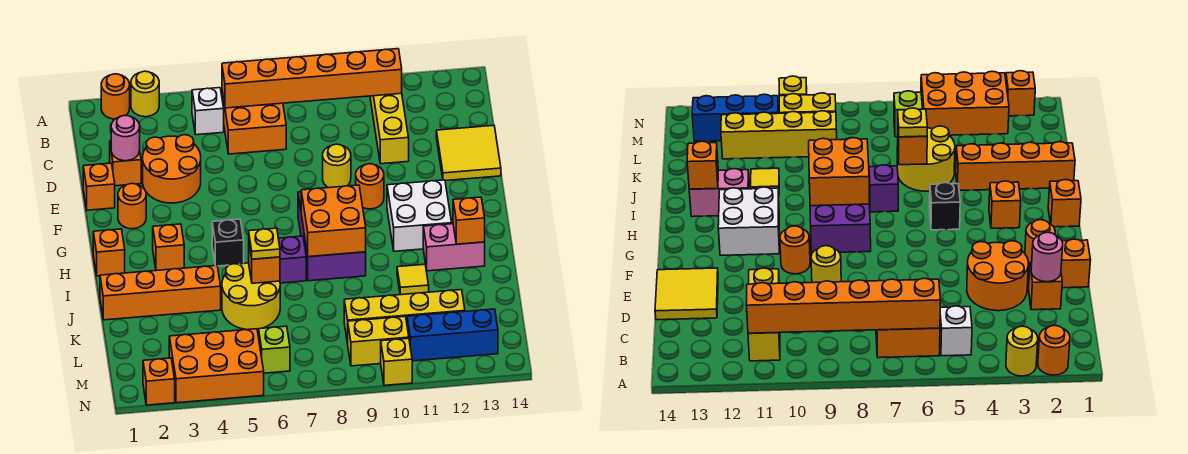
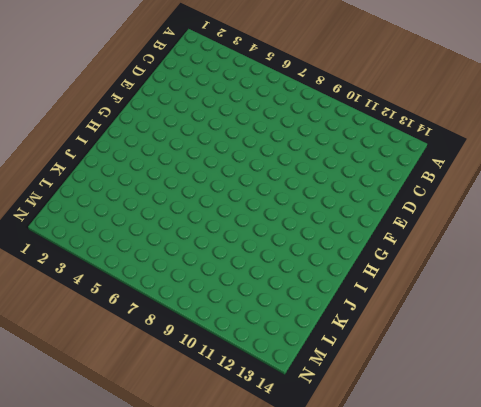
none -> orange 1x1 round brick [101,74,130,119]
none -> yellow 1x1 round brick [131,71,159,117]
none -> white 1x1 brick [192,88,224,135]
none -> orange 2x2 brick [222,92,286,154]

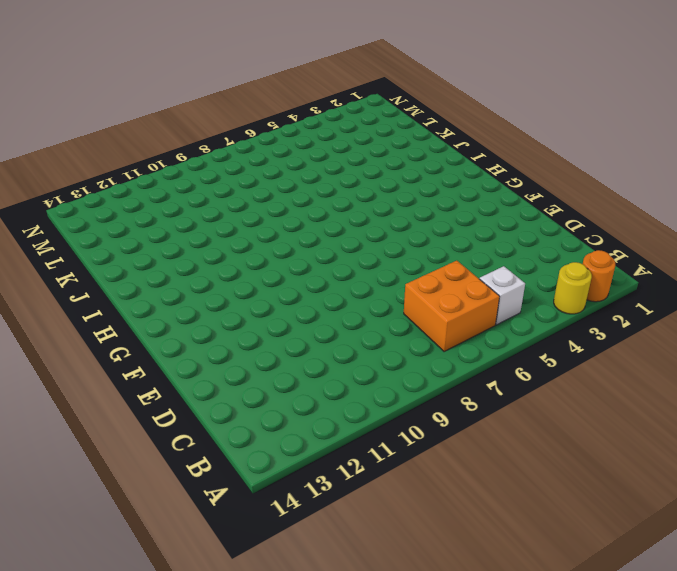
none -> yellow 1x3 brick [370,93,409,164]
none -> orange 1x1 brick [110,141,141,186]
none -> orange 2x2 round brick [143,135,201,203]
none -> yellow 2x2 tile [436,125,501,181]

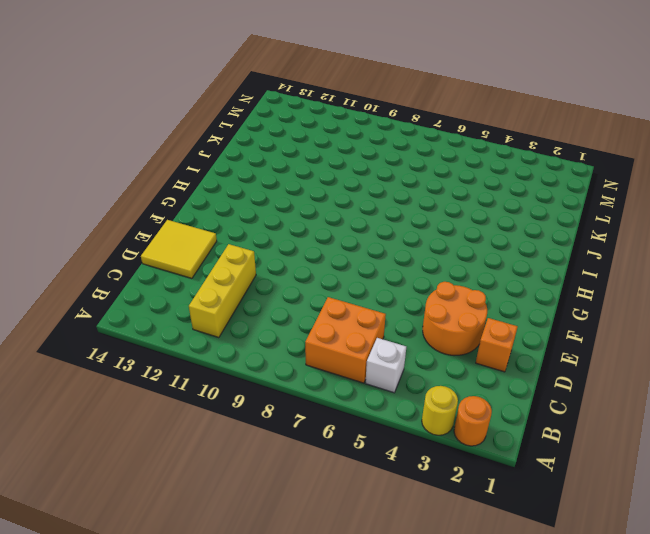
none -> orange 1x1 brick [83,163,115,210]
none -> yellow 1x1 round brick [323,144,351,188]
none -> orange 1x1 round brick [118,183,146,229]
none -> orange 1x1 round brick [356,164,384,209]

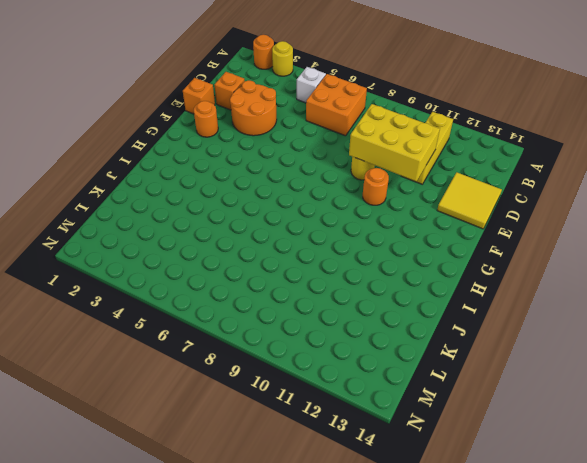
yellow 2x3 brick [349,104,440,181] -> none
none -> purple 2x3 brick [298,192,366,281]
none -> white 2x2 brick [387,180,452,251]
none -> orange 1x1 brick [93,229,125,276]
none -> orange 1x1 brick [153,224,184,271]

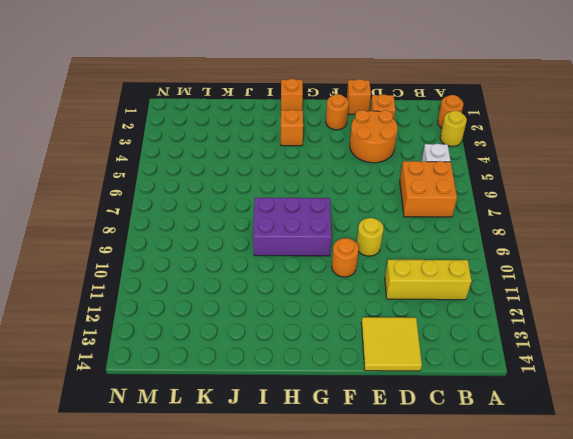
none -> white 2x2 brick [387,180,452,251]
none -> black 1x1 brick [212,219,244,266]
none -> purple 1x1 brick [278,236,306,283]
none -> pink 1x2 brick [423,224,485,271]

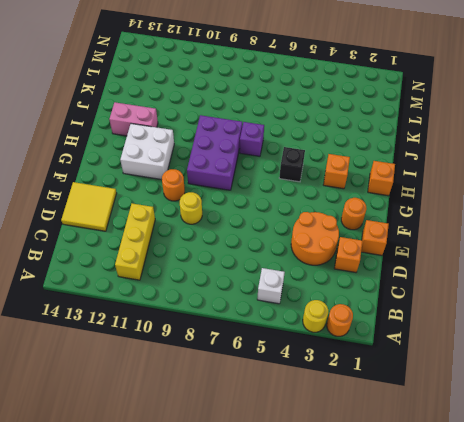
none -> orange 2x2 brick [222,92,286,154]
none -> orange 1x4 brick [100,266,221,320]
none -> yellow 2x2 round brick [222,263,280,330]
none -> yellow 1x1 tile [397,264,429,295]

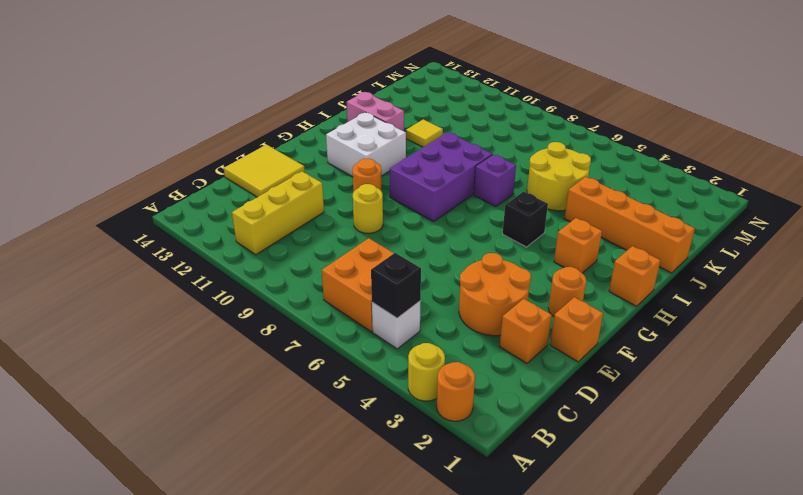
black 1x1 brick [371,253,421,318] -> none
none -> yellow 1x4 brick [344,290,465,344]
none -> orange 2x3 brick [169,329,264,403]
none -> lime 1x1 brick [259,326,290,373]
none -> yellow 1x2 brick [348,317,409,366]

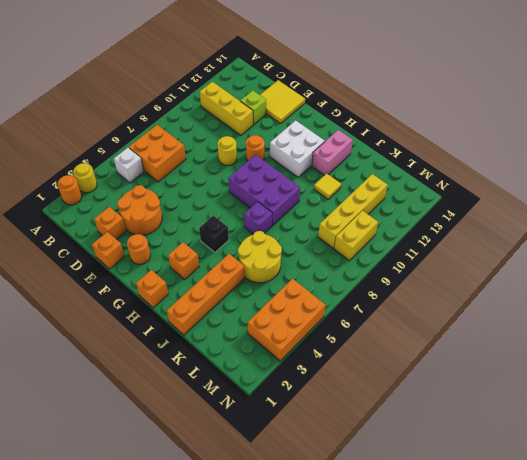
lime 1x1 brick [240,91,266,124] -> lime 1x1 brick moved to [259,326,290,373]
none -> blue 1x3 brick [407,309,498,361]
none -> orange 1x1 brick [143,358,175,405]
none -> yellow 1x1 brick [381,338,412,385]
none -> orange 1x6 brick [222,49,402,108]

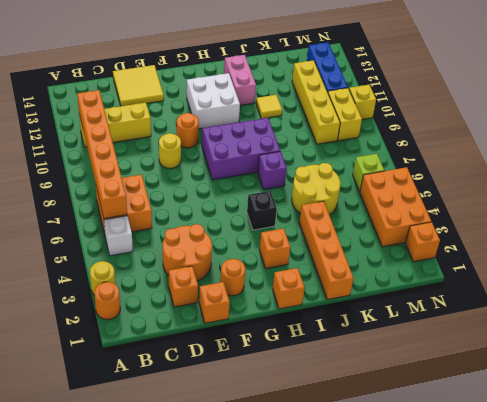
none -> pink 1x1 round brick [111,115,140,161]
none -> orange 2x2 brick [301,185,366,257]
none -> orange 1x1 brick [453,197,485,244]
none -> orange 1x1 brick [249,245,280,283]

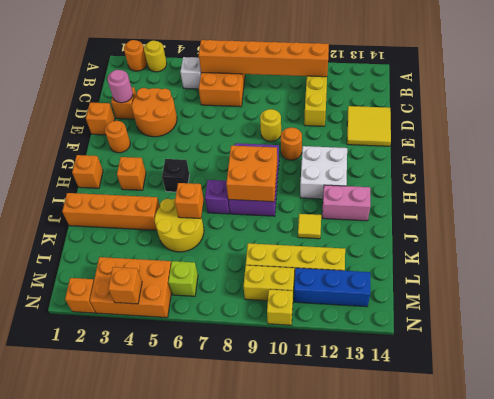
orange 1x1 brick [108,267,142,304] -> orange 1x1 brick moved to [453,197,485,244]
none -> yellow 1x1 plate [249,228,280,259]

